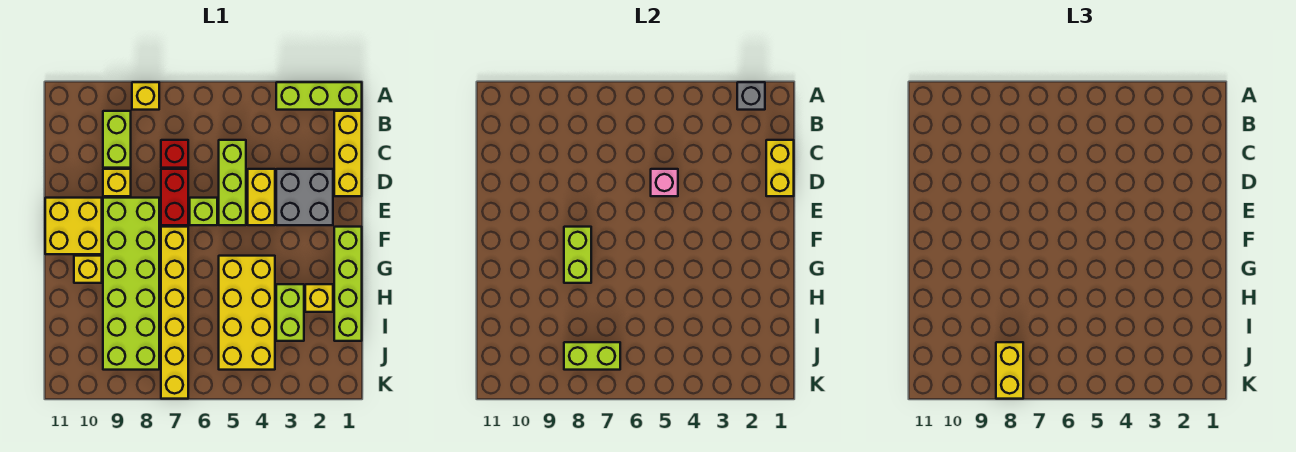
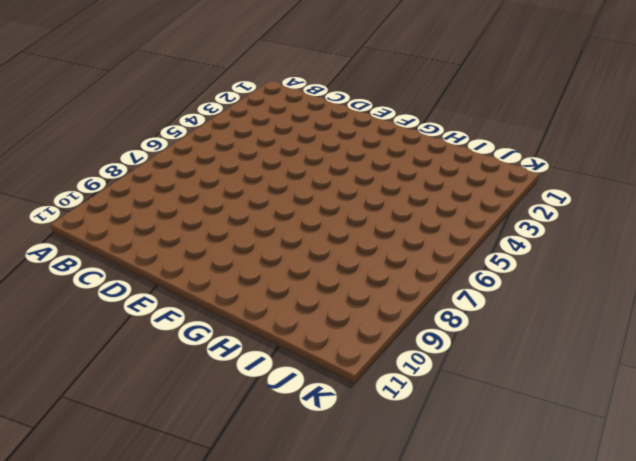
none -> lime 1x3 brick [276,82,362,110]
none -> yellow 1x1 brick [132,82,159,110]
none -> yellow 1x3 brick [334,111,362,196]

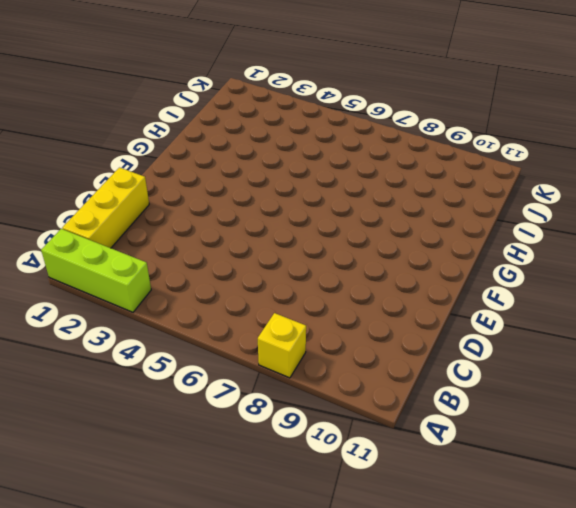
none -> lime 1x2 brick [103,111,131,168]
none -> lime 1x3 brick [219,140,246,225]
none -> red 1x1 brick [161,140,188,168]

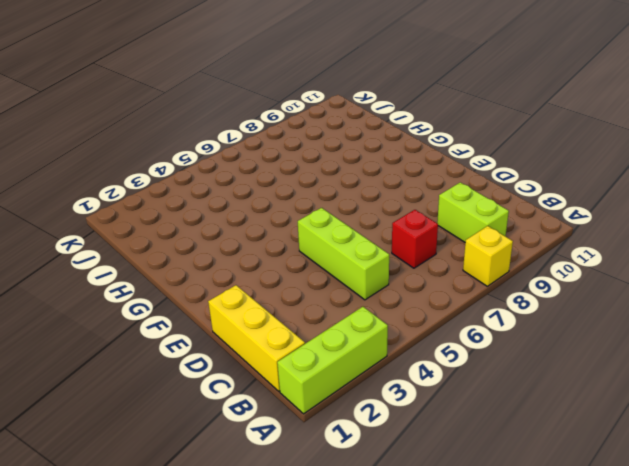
none -> grey 2x2 brick [276,169,333,225]
none -> yellow 1x2 brick [248,169,275,225]
none -> red 1x2 brick [161,169,188,225]

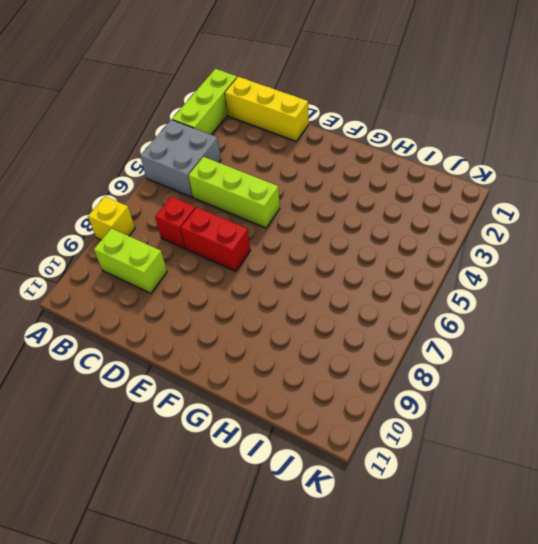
grey 2x2 brick [140,120,221,197] -> grey 2x2 brick moved to [276,169,333,225]
none -> yellow 1x2 brick [248,169,275,225]
none -> yellow 1x1 brick [103,169,131,196]
none -> lime 1x1 brick [190,198,217,225]

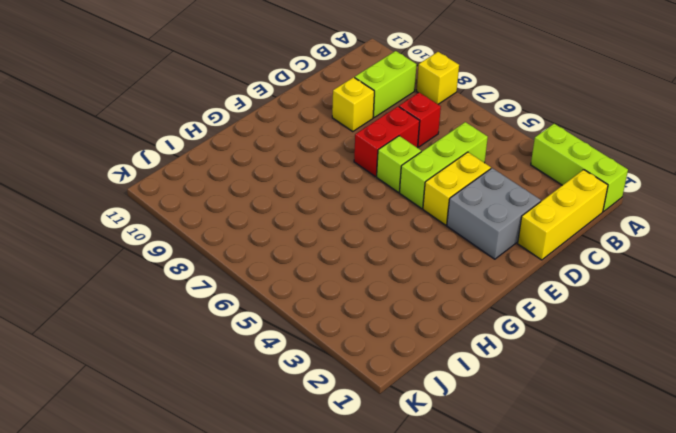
none -> lime 2x6 brick [103,198,159,370]
none -> yellow 2x2 brick [45,198,102,254]
none -> lime 1x4 brick [334,227,362,341]

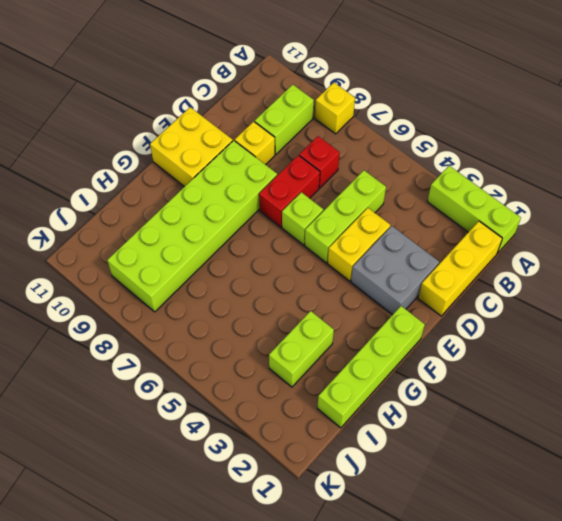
none -> yellow 1x6 brick [161,227,188,399]
none -> yellow 2x4 brick [219,256,275,370]
none -> yellow 1x1 brick [74,256,102,283]

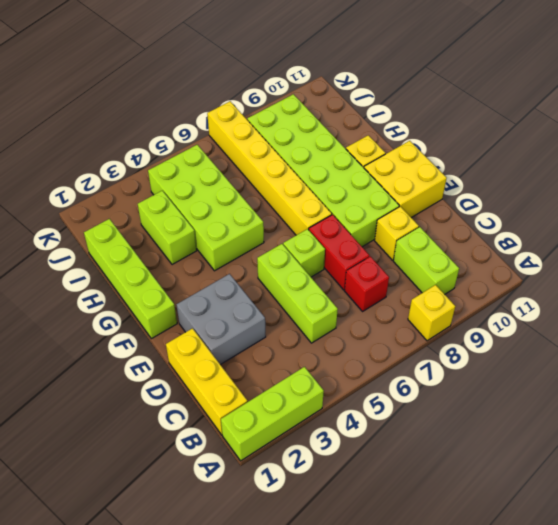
lime 2x4 brick [148,145,264,271] -> yellow 2x4 brick [219,256,275,370]
none -> yellow 1x2 brick [248,169,275,225]
none -> yellow 1x1 brick [305,284,333,312]
none -> grey 1x1 brick [737,82,765,110]

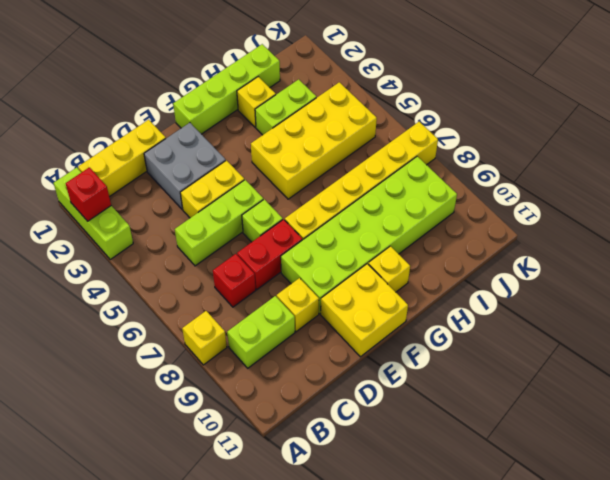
red 1x1 brick [66,167,111,221] -> grey 1x1 brick [737,82,765,110]
none -> yellow 1x2 brick [766,140,794,196]
none -> pink 1x1 brick [651,169,678,196]
none -> lime 1x2 brick [564,227,591,283]

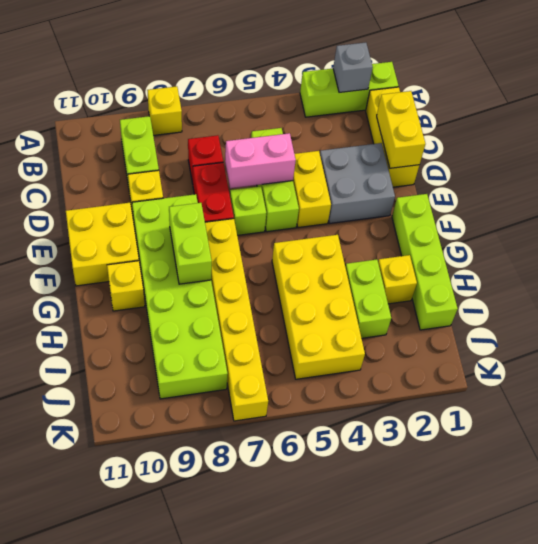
pink 1x2 brick [225,133,296,188] -> pink 1x1 brick [651,169,678,196]
none -> lime 1x2 brick [564,342,620,370]
none -> yellow 1x2 brick [996,342,1023,399]

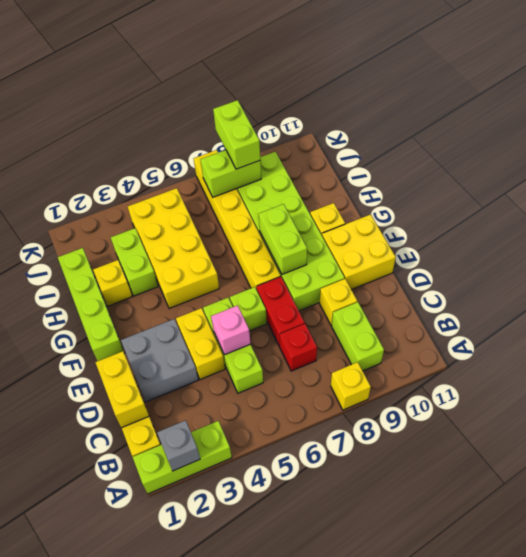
lime 1x2 brick [213,100,260,169] -> yellow 1x2 brick [996,342,1023,399]

